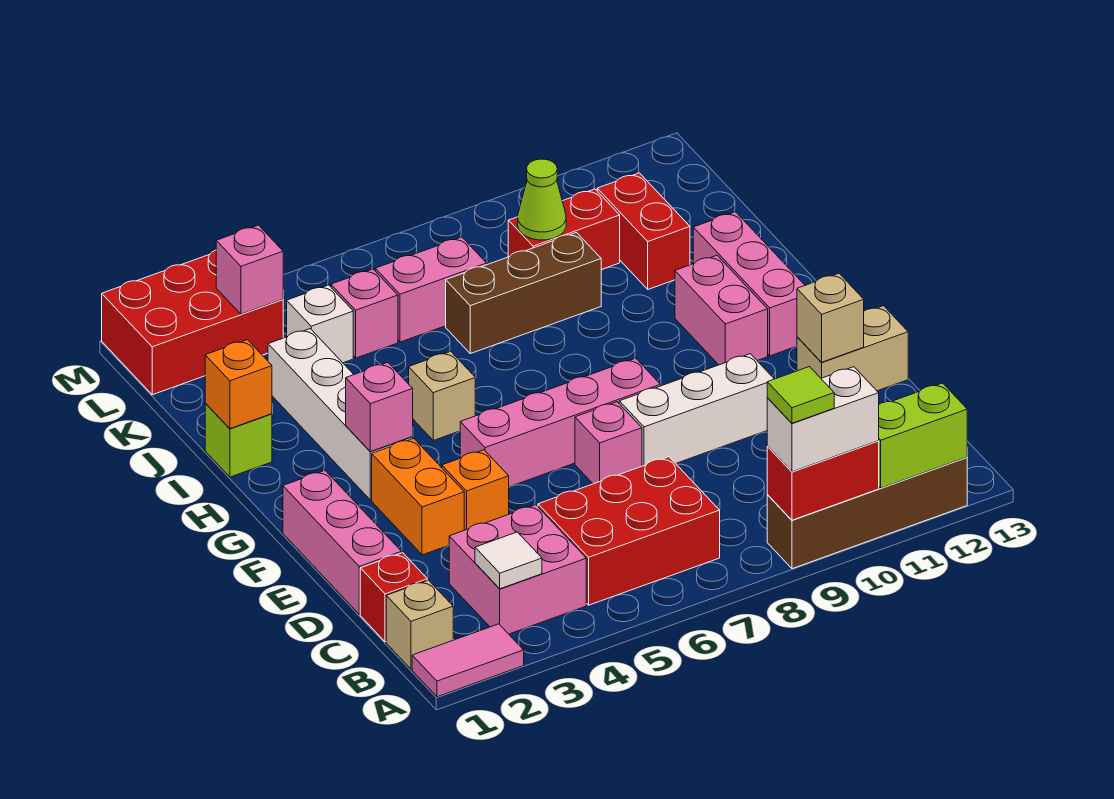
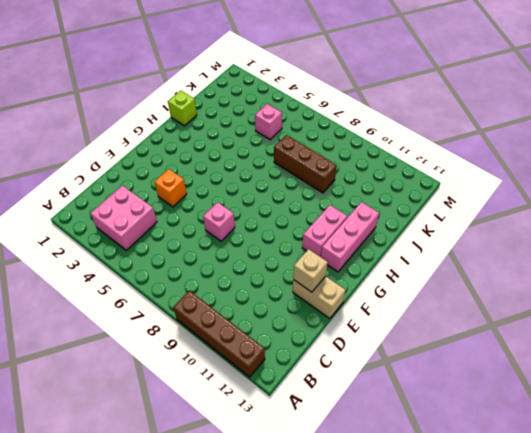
none -> pink 1x2 tile [412,624,524,697]
none -> tan 1x1 brick [386,580,453,669]
none -> red 2x3 brick [538,457,720,605]
none -> red 1x1 brick [360,553,427,642]

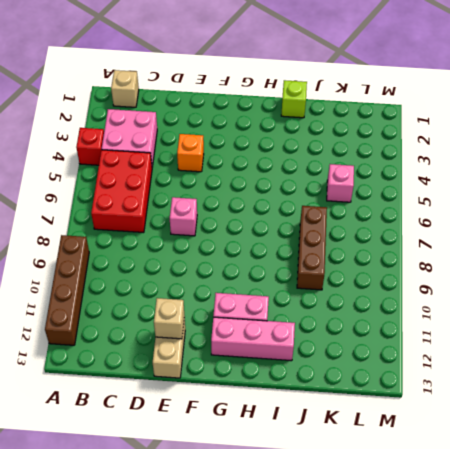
red 1x1 brick [76,128,104,165] -> red 1x1 brick moved to [360,553,427,642]
none -> pink 1x2 tile [412,624,524,697]
none -> pink 1x3 brick [283,471,402,614]
none -> orange 1x2 brick [372,438,464,555]
none -> white 1x3 brick [619,354,774,466]

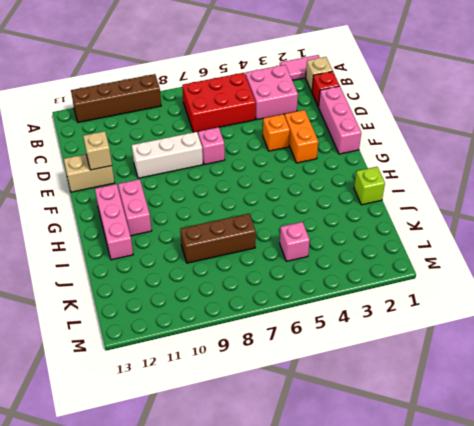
none -> pink 1x4 brick [460,358,660,487]
none -> white 1x4 brick [268,329,413,500]
none -> tan 1x1 brick [409,351,475,440]
none -> red 1x2 brick [597,173,690,289]

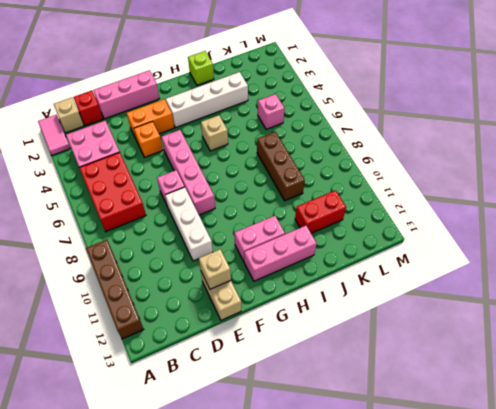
none -> white 1x1 brick [287,285,353,363]
none -> pink 1x2 brick [375,237,487,342]
none -> red 1x2 brick [508,189,620,270]
none -> red 2x3 brick [102,250,283,395]

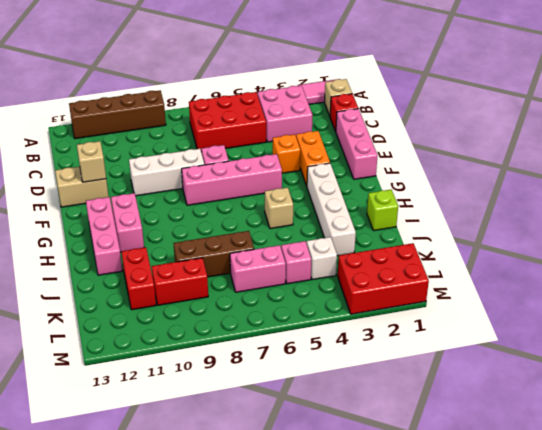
none -> red 1x2 brick [767,441,879,520]
none -> lime 1x2 brick [879,383,967,488]
none -> white 1x1 tile [475,532,542,589]
none -> pink 1x1 brick [346,363,413,452]

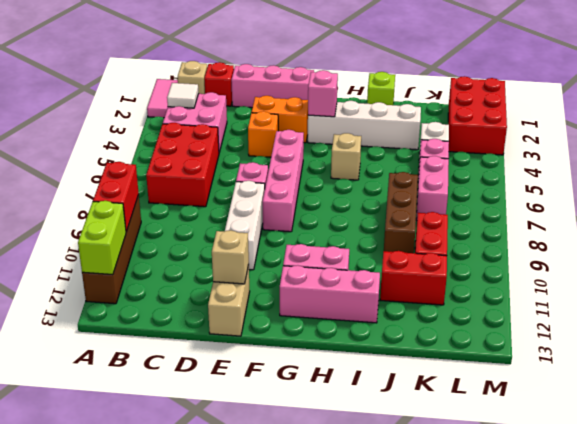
none -> orange 1x1 brick [205,340,272,429]
none -> lime 1x1 cone [518,159,566,240]
none -> pink 1x1 brick [216,225,283,314]
none -> white 1x2 brick [767,367,879,472]

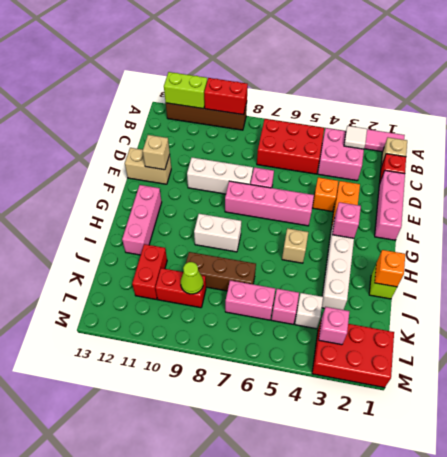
white 1x2 brick [194,214,241,252] -> white 1x2 brick moved to [767,367,879,472]
none -> pink 1x2 brick [675,255,768,365]
none -> lime 1x1 tile [767,367,834,423]

